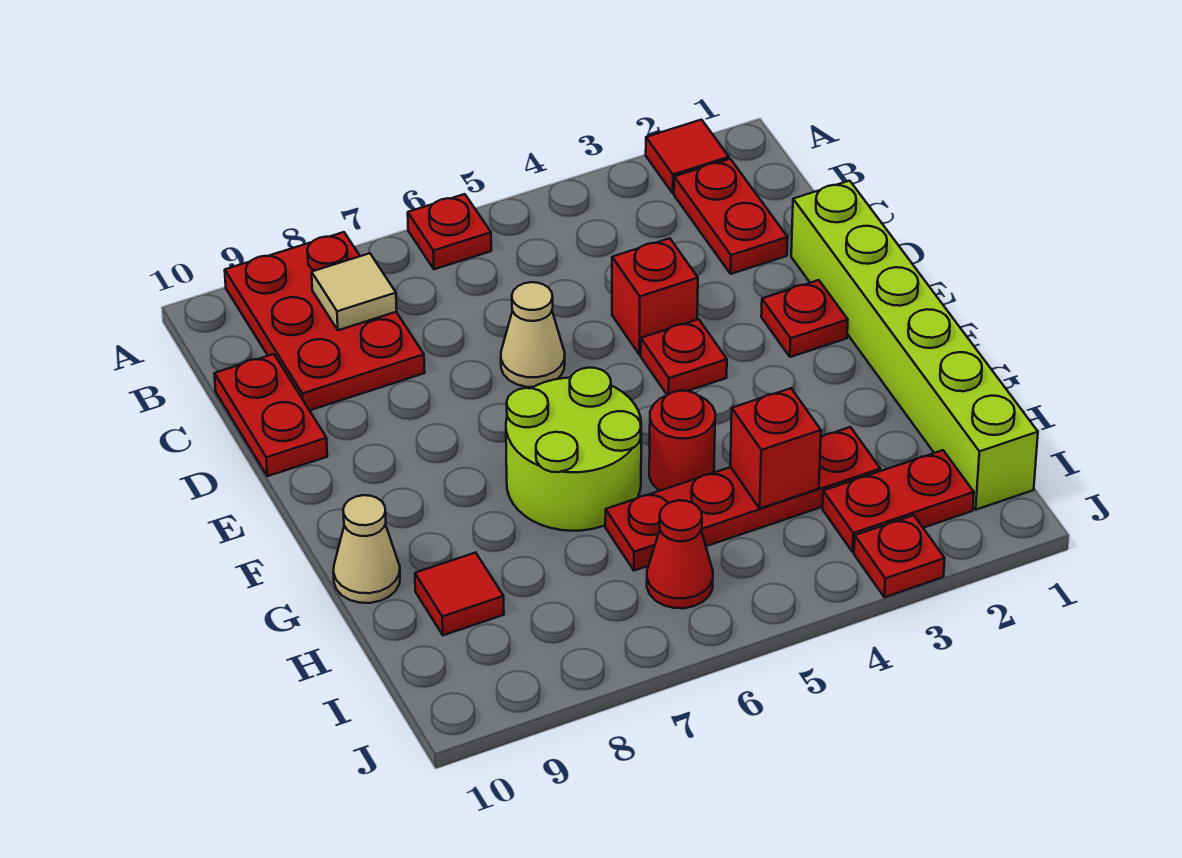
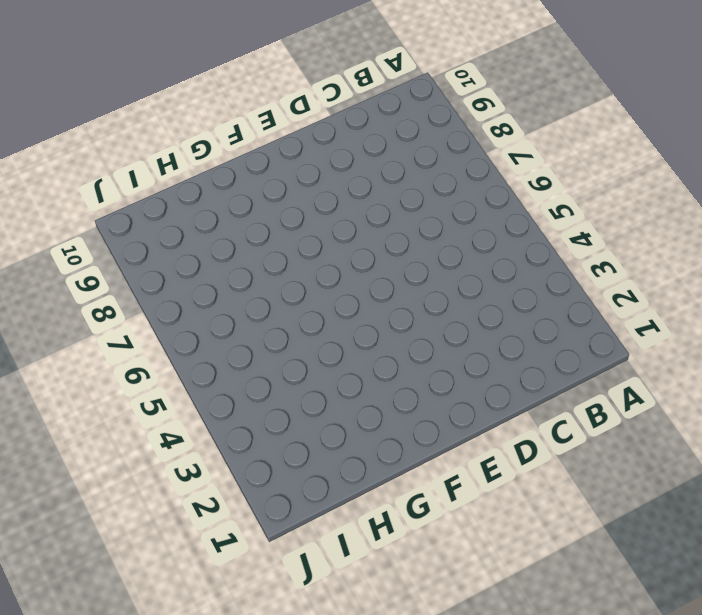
none -> red 1x1 tile [646,120,729,193]
none -> red 1x1 plate [408,194,491,269]
none -> red 2x3 plate [225,232,425,410]

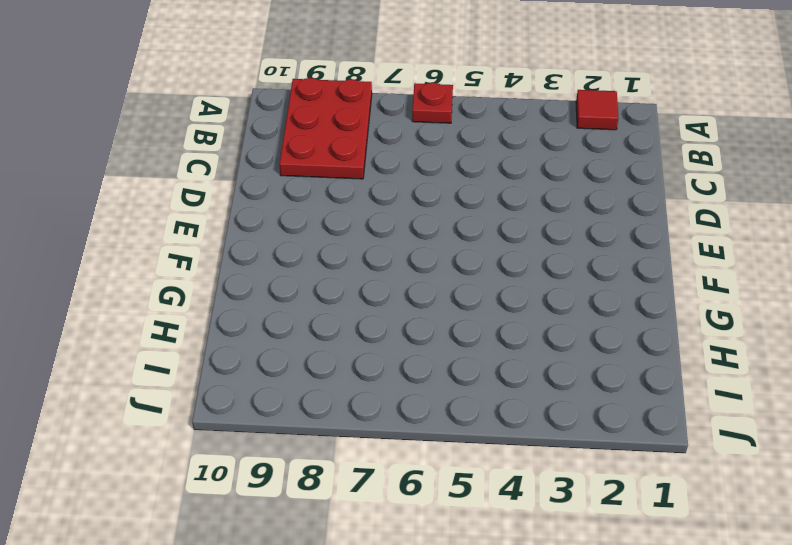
none -> red 1x2 plate [674,159,788,274]
none -> red 1x2 plate [214,354,327,476]
none -> lime 1x6 brick [791,181,1038,510]

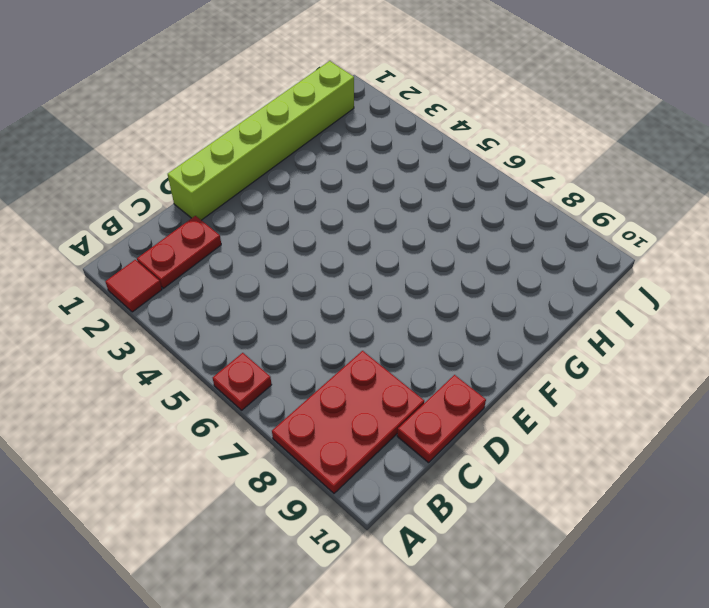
none -> red 1x1 brick [612,238,698,355]
none -> tan 1x1 cone [501,282,565,387]
none -> red 1x1 plate [761,280,848,357]

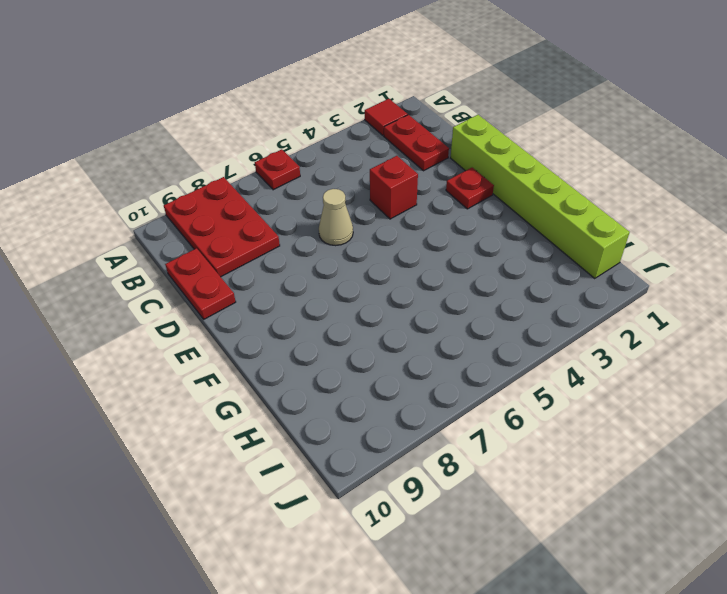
none -> red 1x1 plate [641,319,727,395]
none -> lime 2x2 round brick [506,368,641,531]
none -> red 1x1 round brick [649,391,715,491]

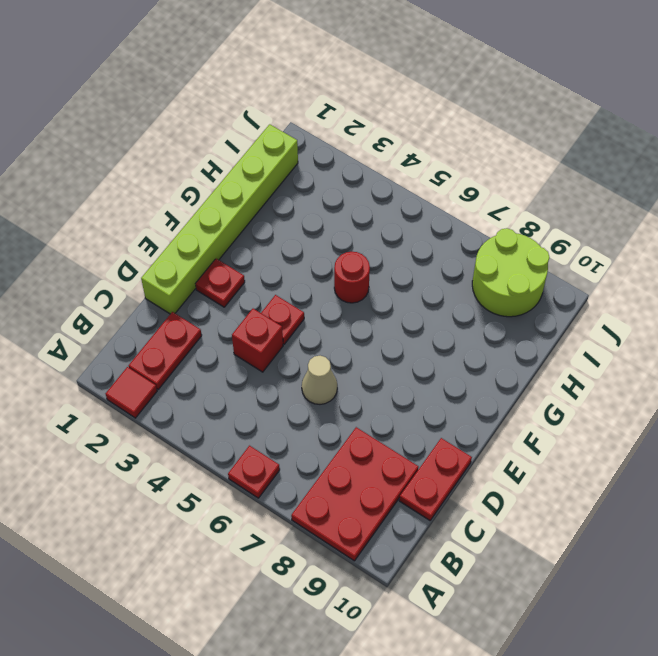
lime 2x2 round brick [472,228,549,317] -> lime 2x2 round brick moved to [506,368,641,531]
none -> tan 1x1 cone [333,495,400,603]
none -> red 1x4 plate [605,427,880,571]
none -> red 1x1 tile [415,553,504,635]

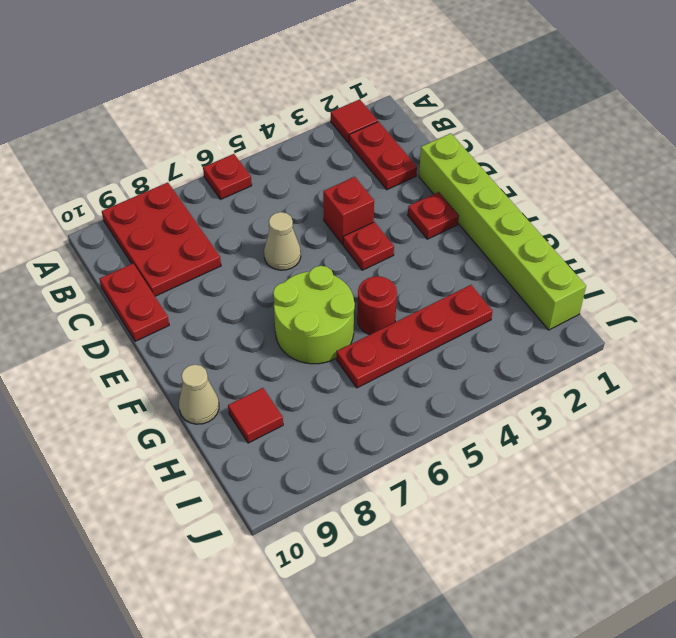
none -> red 1x2 plate [823,450,974,552]
none -> red 1x1 cone [647,500,713,608]
none -> red 1x1 plate [854,515,945,597]

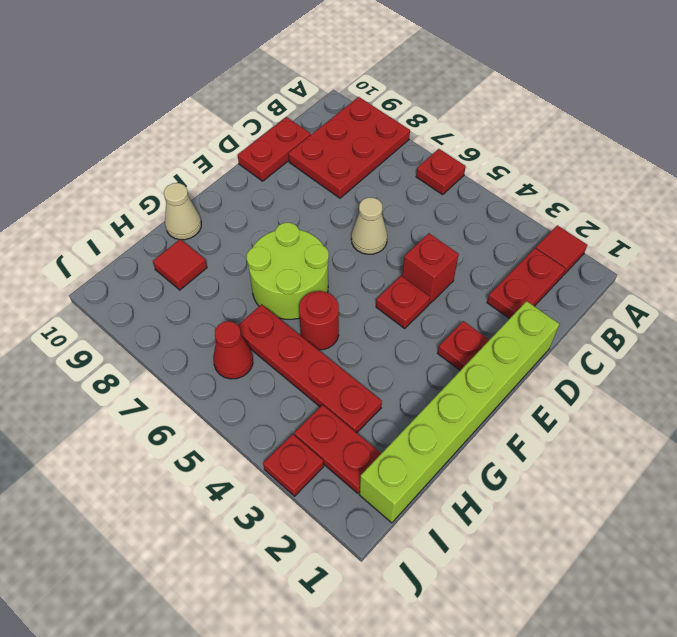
none -> tan 1x1 tile [312,253,397,330]
none -> red 1x1 brick [730,388,821,509]

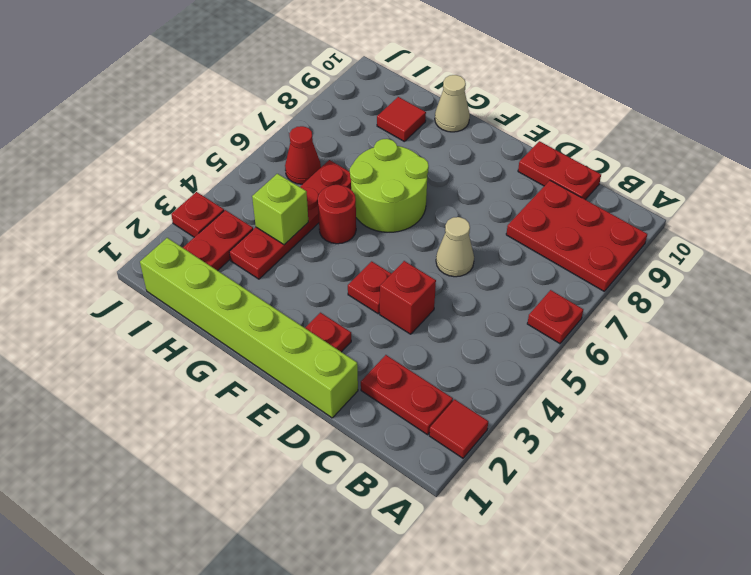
lime 1x1 brick [252,174,308,245] -> red 1x1 brick [730,388,821,509]
none -> tan 1x1 tile [312,253,397,330]

